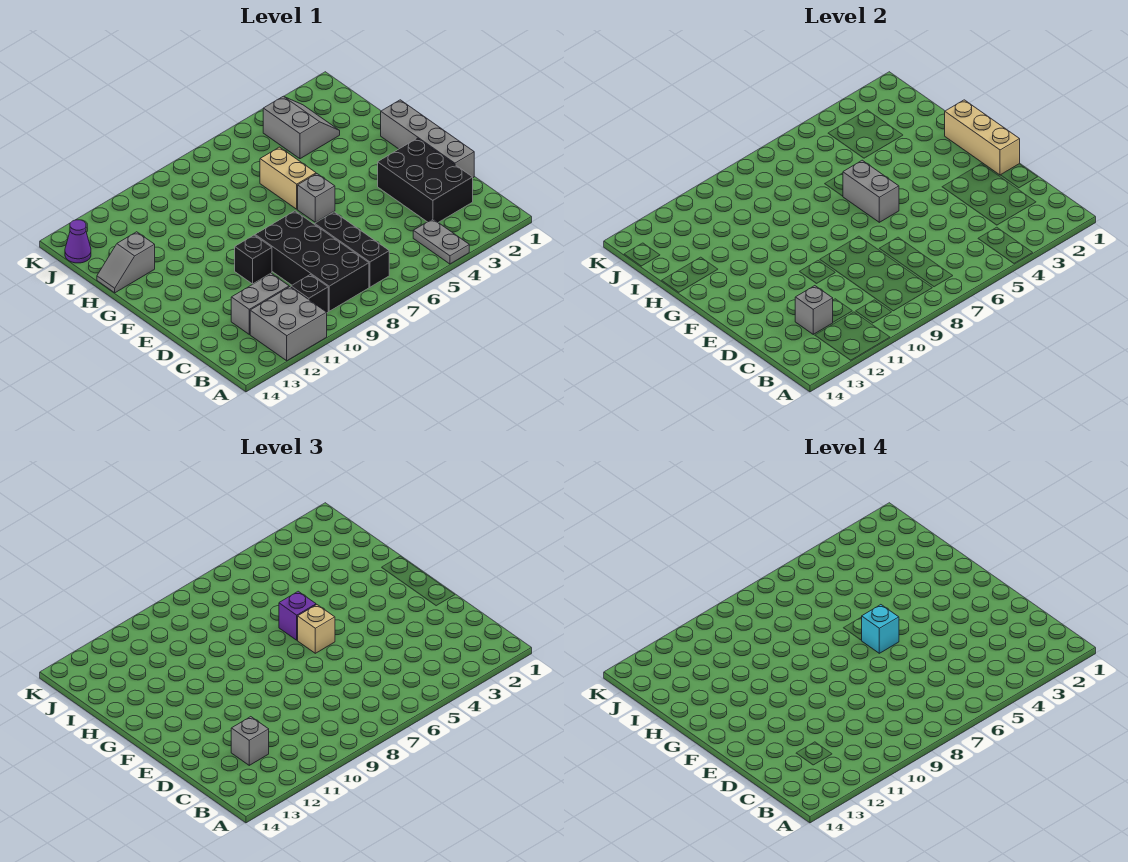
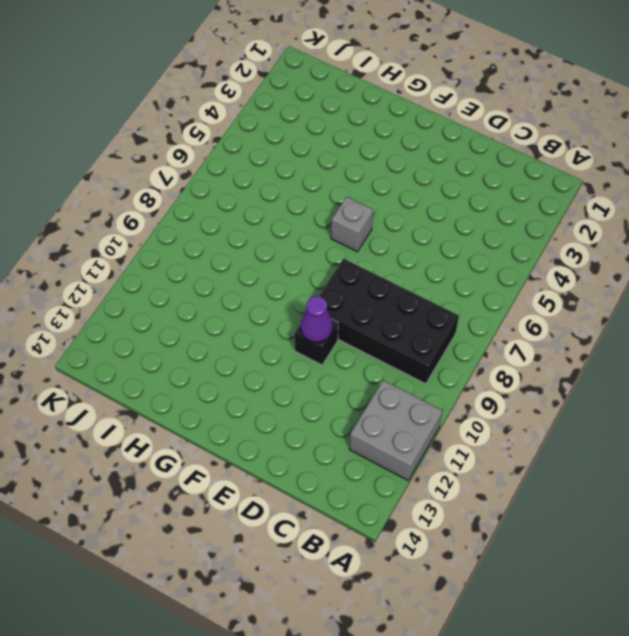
purple 1x1 cone [301,296,333,342] -> purple 1x1 cone moved to [65,220,91,263]
none -> grey 1x2 plate [413,219,469,264]
none -> black 1x3 brick [315,212,389,287]
none -> black 1x1 brick [291,275,328,313]

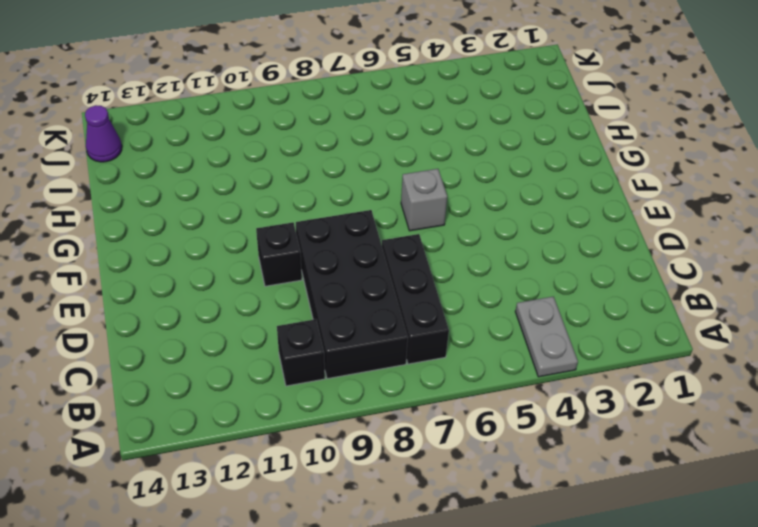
none -> grey 2x2 brick [250,287,327,361]
none -> black 2x3 brick [378,138,473,223]
none -> grey 1x2 brick [231,274,289,334]

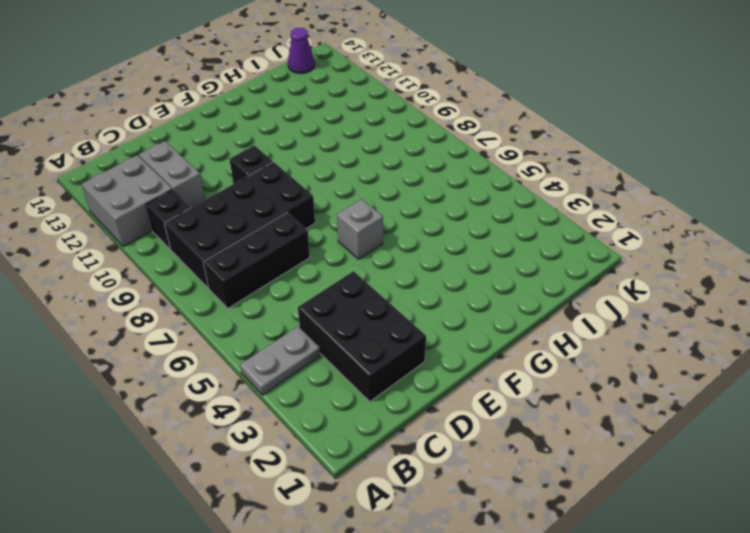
black 2x3 brick [298,271,426,402] -> black 2x3 brick turned to [378,138,473,223]
none -> grey 1x4 brick [381,100,474,177]
none -> tan 1x2 brick [260,147,316,209]
none -> grey 1x2 slope [97,232,155,293]

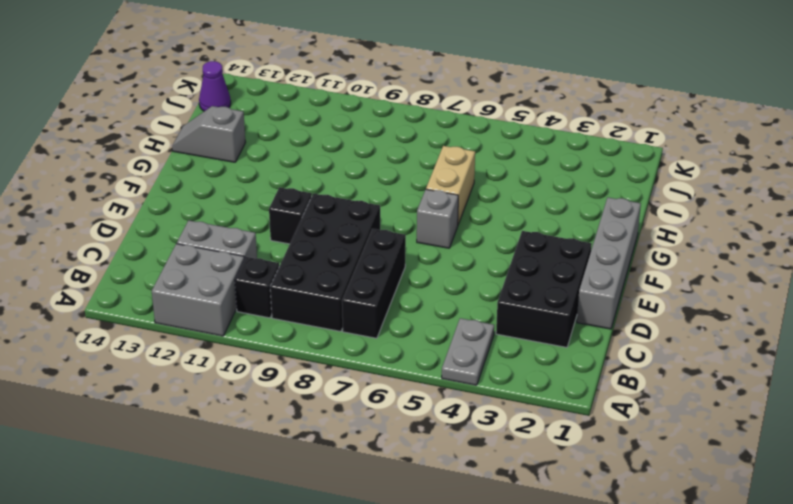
none -> grey 2x2 slope [263,96,340,159]
none -> grey 1x1 brick [795,286,833,334]
none -> tan 1x3 brick [945,100,1020,175]

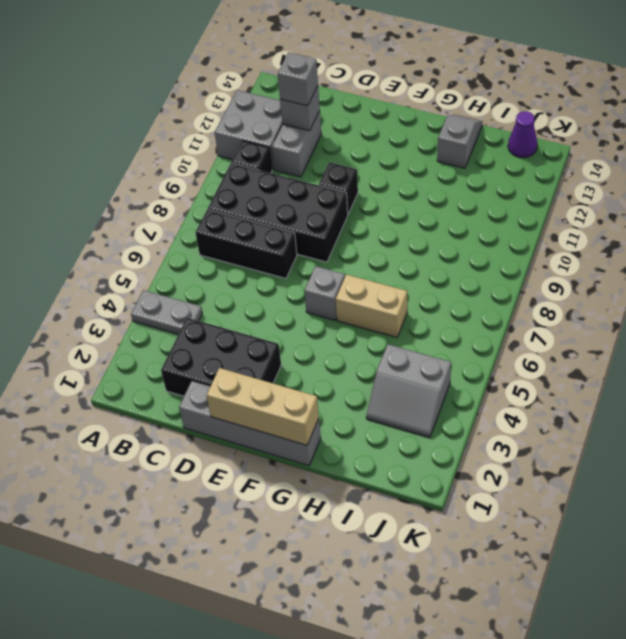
none -> grey 1x2 brick [843,160,899,222]
none -> tan 1x1 brick [297,605,335,653]
none -> purple 1x1 brick [279,591,316,640]

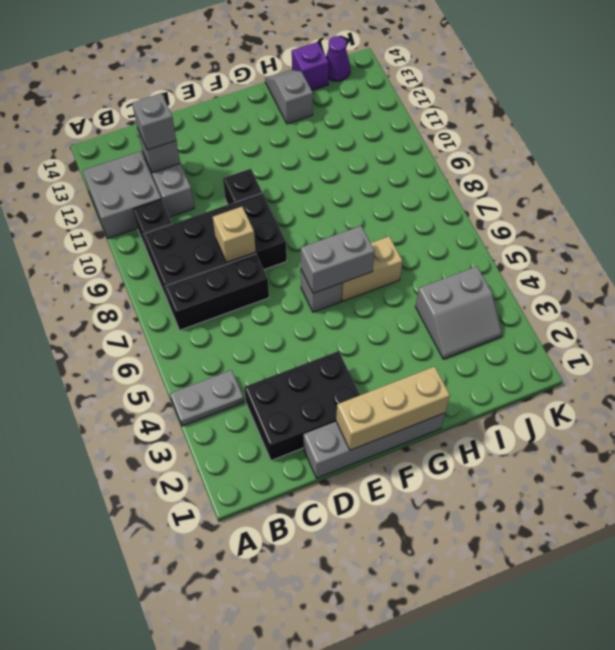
tan 1x1 brick [213,207,256,262] -> tan 1x1 brick moved to [297,605,335,653]
purple 1x1 brick [292,42,329,90] -> purple 1x1 brick moved to [279,591,316,640]
none -> cyan 1x1 brick [861,605,899,653]

